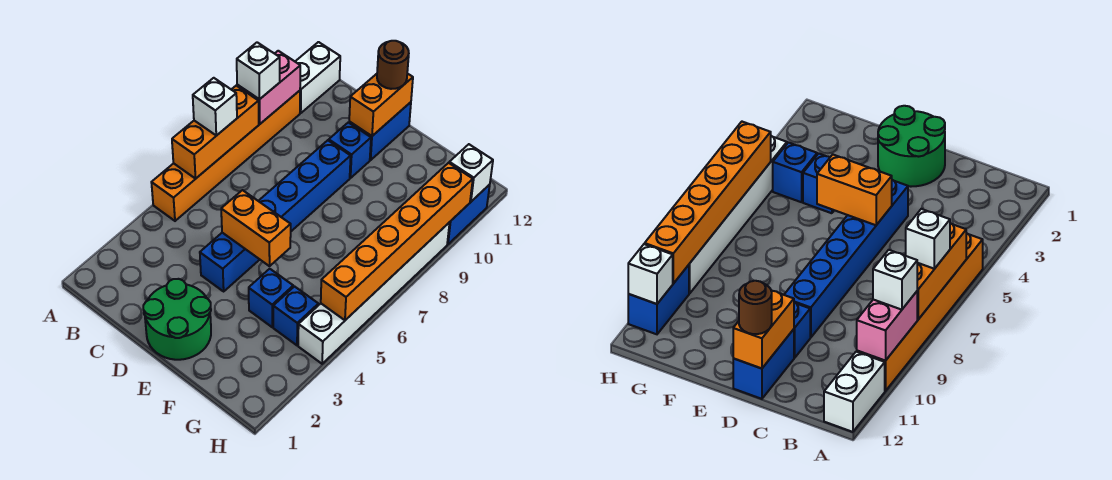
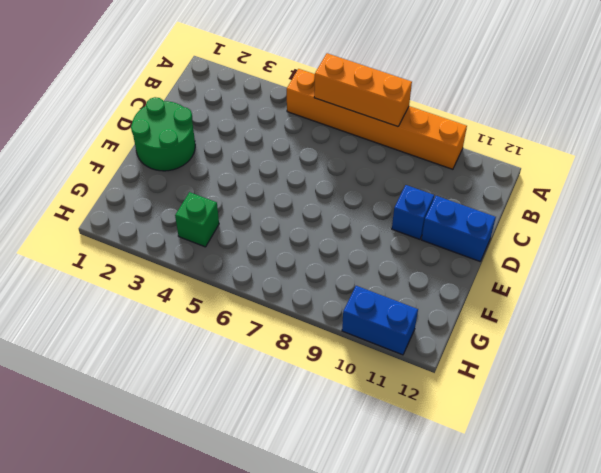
green 1x1 brick [175,192,219,247] -> blue 1x1 brick [273,287,318,345]
none -> white 1x2 brick [295,42,340,113]
none -> blue 1x6 brick [200,140,351,291]
none -> blue 1x1 brick [249,269,293,327]

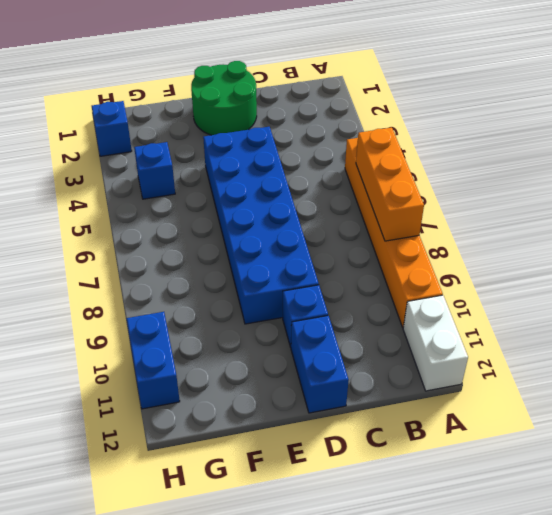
blue 2x6 brick [203,127,319,324] -> blue 1x6 brick [200,140,351,291]
blue 1x1 brick [92,101,132,156] -> blue 1x1 brick moved to [249,269,293,327]
none -> white 1x6 brick [298,222,450,364]
none -> pink 1x2 brick [237,51,300,124]
none -> orange 1x2 brick [221,190,291,266]

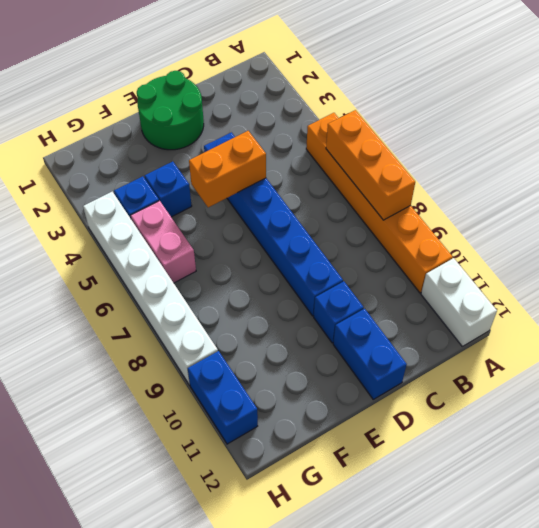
pink 1x2 brick [131,201,196,283] -> pink 1x2 brick moved to [237,51,300,124]
none -> orange 1x2 brick [349,73,413,136]
none -> orange 1x6 brick [321,163,473,320]
none -> white 1x1 brick [449,144,493,202]

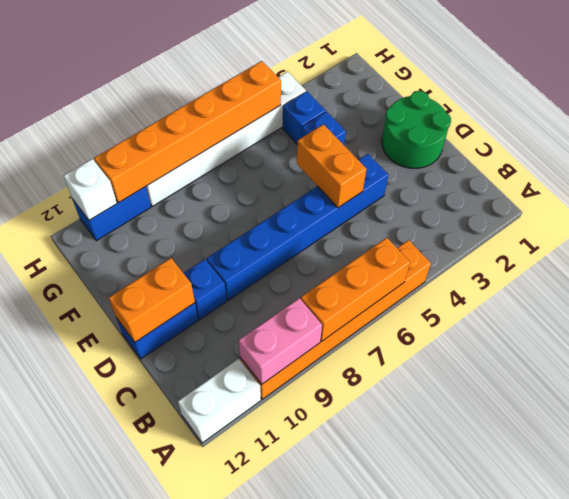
none -> white 1x1 brick [193,78,237,136]
none -> white 1x1 brick [237,42,280,99]
none -> brown 1x1 round brick [377,41,409,89]

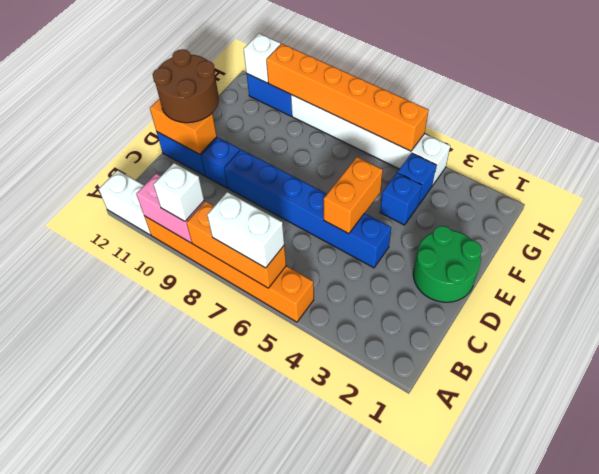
white 1x2 brick [207,192,284,268] -> white 1x1 brick [193,78,237,136]
brown 2x2 round brick [153,49,219,123] -> brown 1x1 round brick [377,41,409,89]

